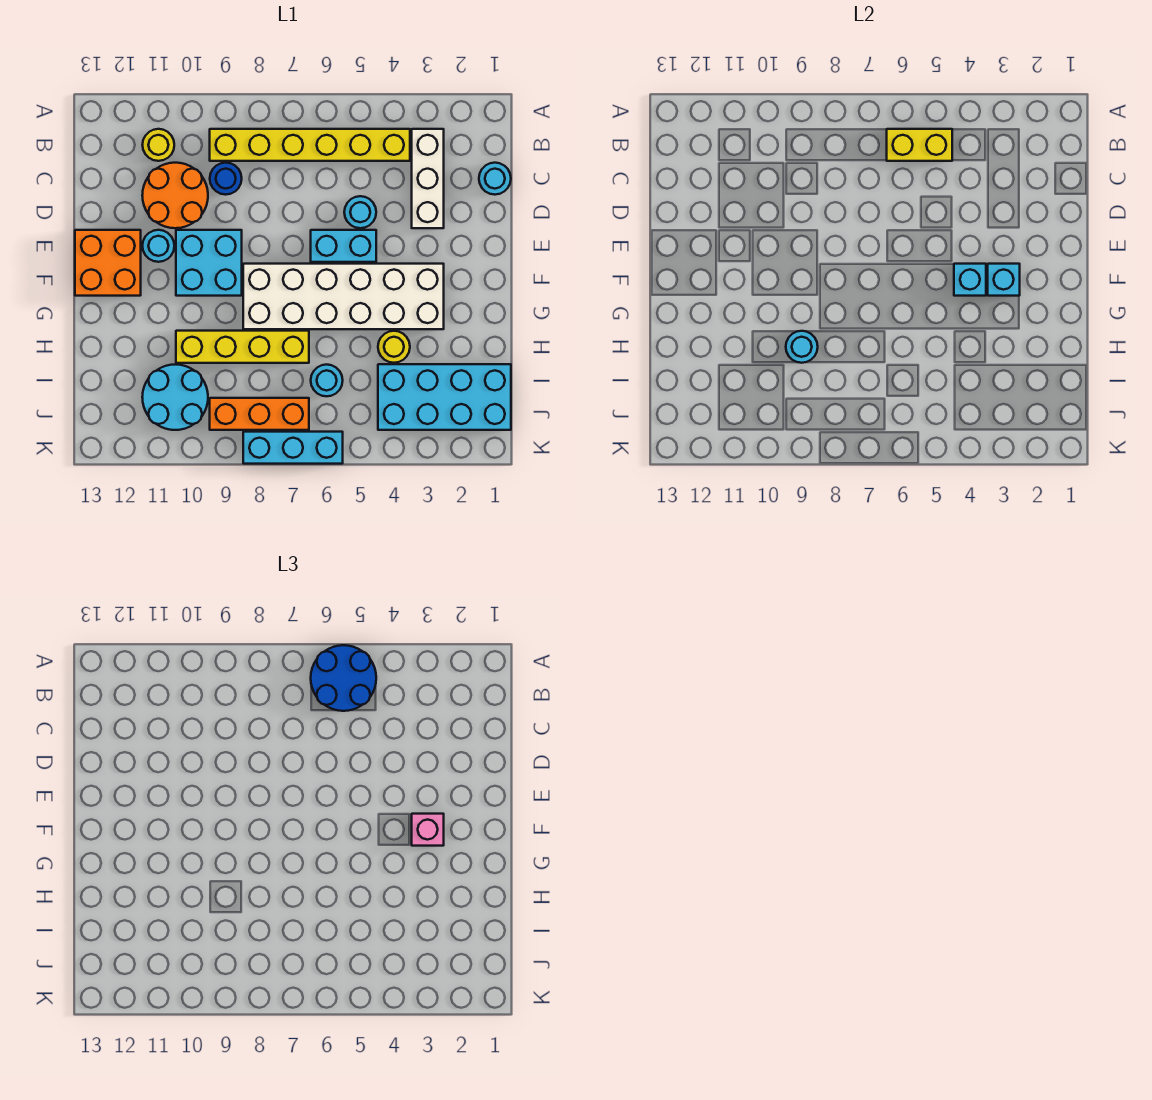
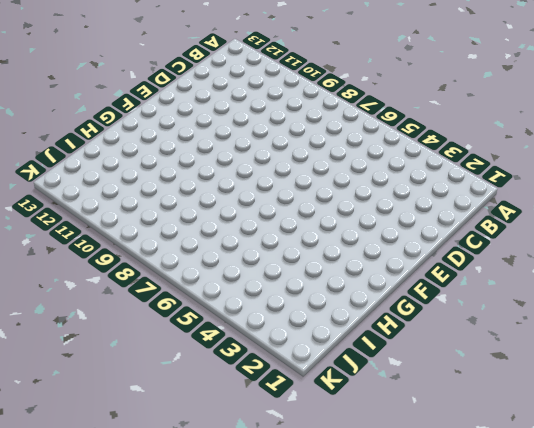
none -> white 1x3 brick [412,129,444,228]
none -> yellow 1x6 brick [210,129,410,161]
none -> yellow 1x1 round brick [143,129,174,161]

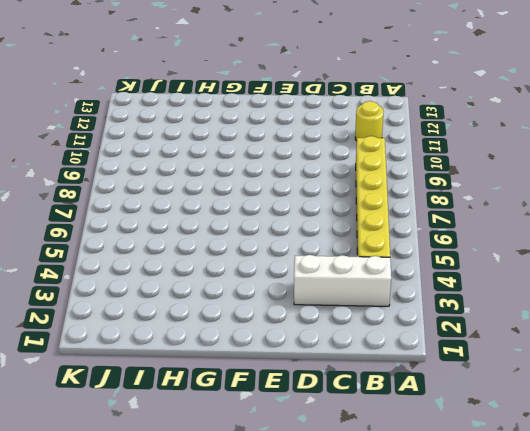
none -> cyan 1x1 round brick [479,163,511,195]
none -> blue 1x1 round brick [210,163,242,195]
none -> orange 2x2 round brick [142,163,208,228]

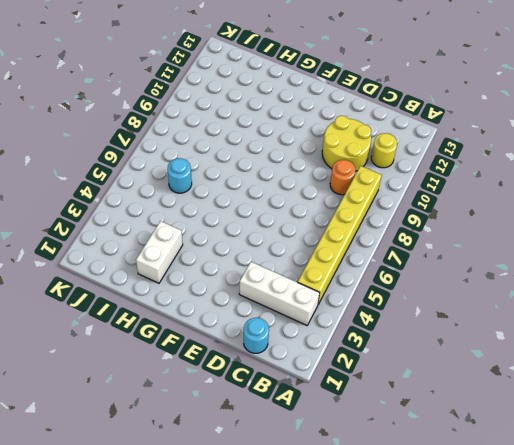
orange 1x1 round brick [330,160,355,195] -> blue 1x1 round brick [210,163,242,195]
yellow 2x2 round brick [322,116,371,171] -> orange 2x2 round brick [142,163,208,228]
white 1x2 brick [136,221,183,283] -> none
none -> cyan 1x1 round brick [344,196,376,228]
none -> cyan 1x2 brick [311,230,376,262]
none -> cyan 2x2 brick [176,230,242,296]

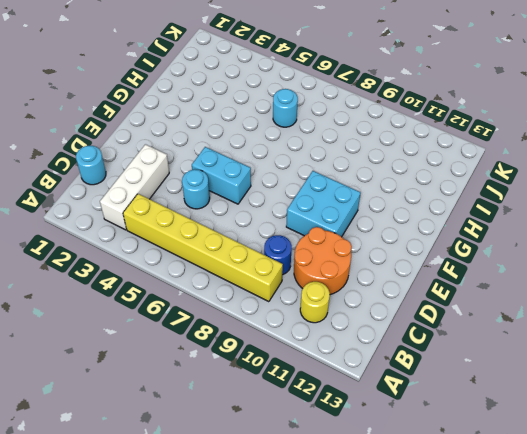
none -> cyan 1x1 round brick [142,230,174,262]
none -> orange 2x2 brick [75,230,141,296]
none -> white 2x6 brick [243,264,444,329]

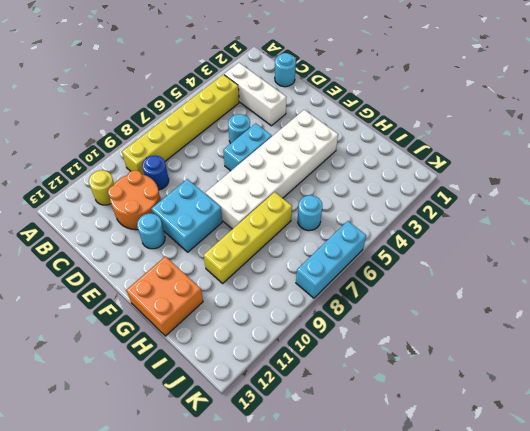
orange 2x2 brick [126,256,203,336] -> orange 2x2 brick moved to [75,230,141,296]
none -> yellow 1x1 round brick [378,331,410,363]
none -> cyan 2x4 brick [378,364,511,430]
none -> cyan 2x2 round brick [142,364,208,430]

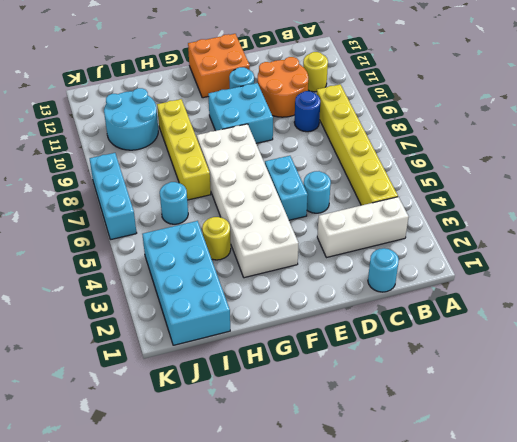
none -> orange 1x3 brick [210,398,309,430]
none -> yellow 1x2 brick [887,129,952,161]
none -> cyan 1x1 brick [988,264,1020,296]

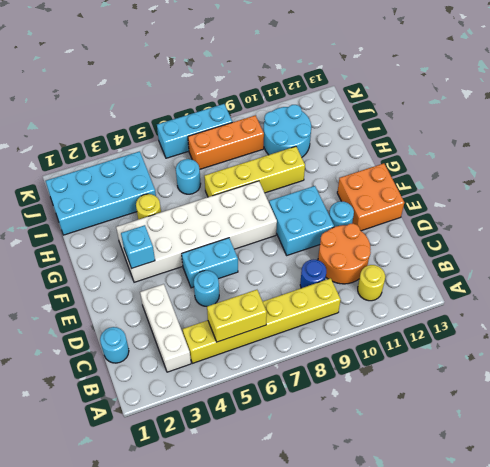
none -> cyan 1x1 brick [954,264,986,296]
none -> cyan 1x1 round brick [786,331,818,363]
none -> blue 2x2 round brick [311,645,376,711]

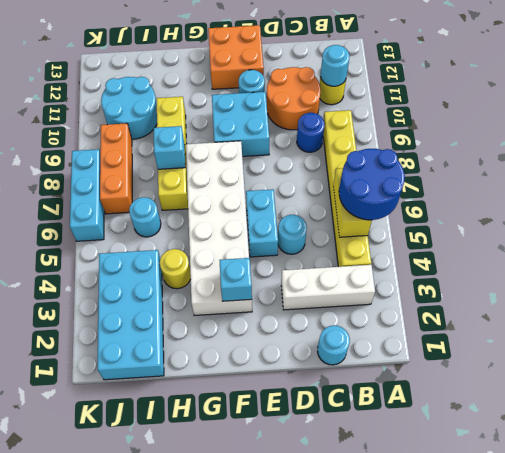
cyan 1x1 round brick [320,45,349,86] -> cyan 1x1 round brick moved to [786,331,818,363]
cyan 1x1 brick [154,126,185,169] -> cyan 1x1 brick moved to [954,264,986,296]
none -> pink 1x1 brick [412,814,444,846]

